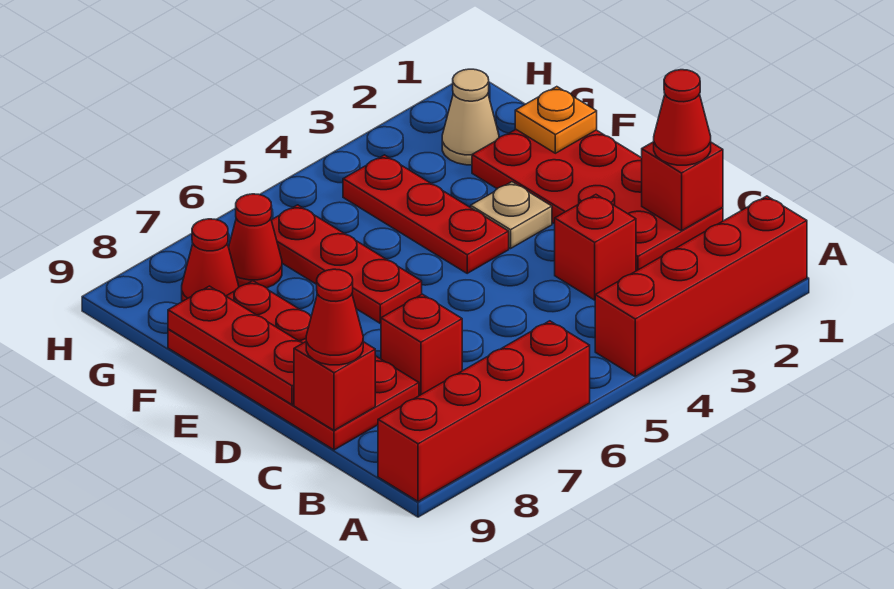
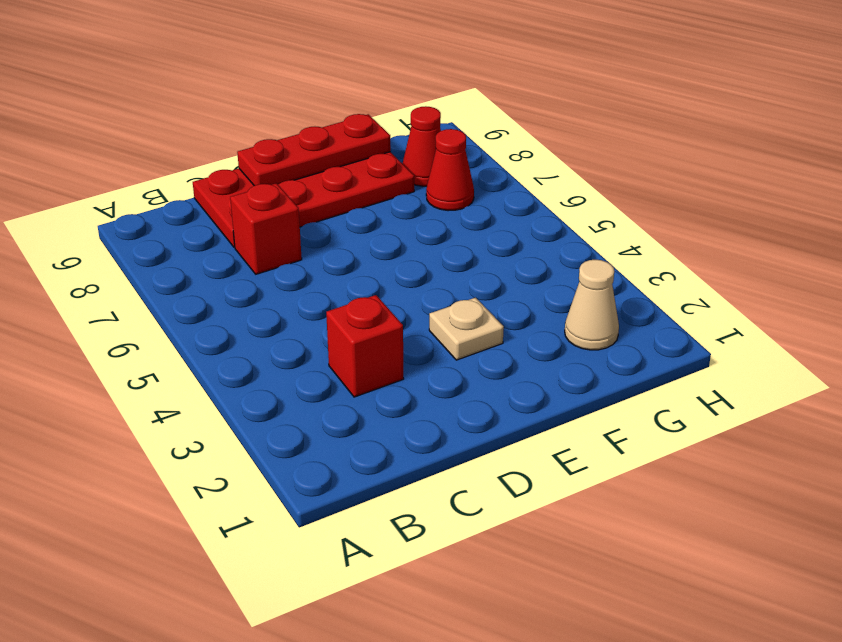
none -> red 1x4 brick [595,196,807,377]
none -> red 1x4 brick [378,321,590,501]
none -> red 2x4 plate [472,130,723,271]

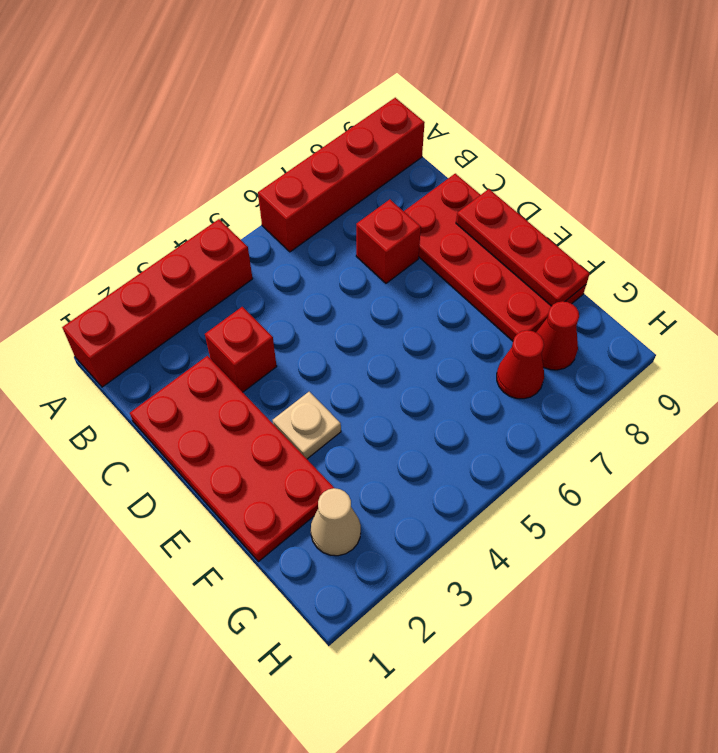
none -> red 1x3 plate [343,155,509,273]
none -> red 1x3 plate [271,205,422,323]
none -> red 1x1 brick [642,142,723,231]

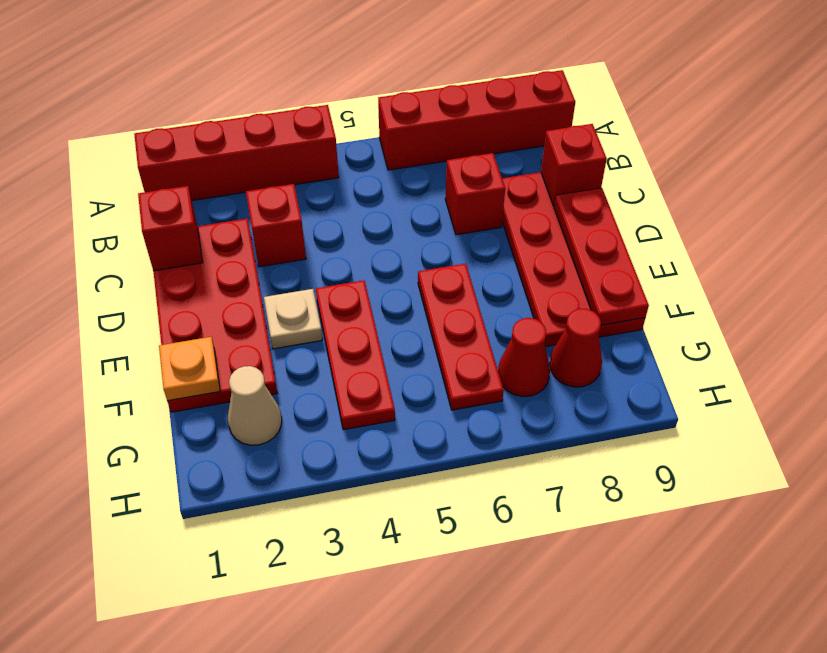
none -> red 1x1 cone [654,70,711,165]
none -> red 1x1 cone [306,269,363,365]

